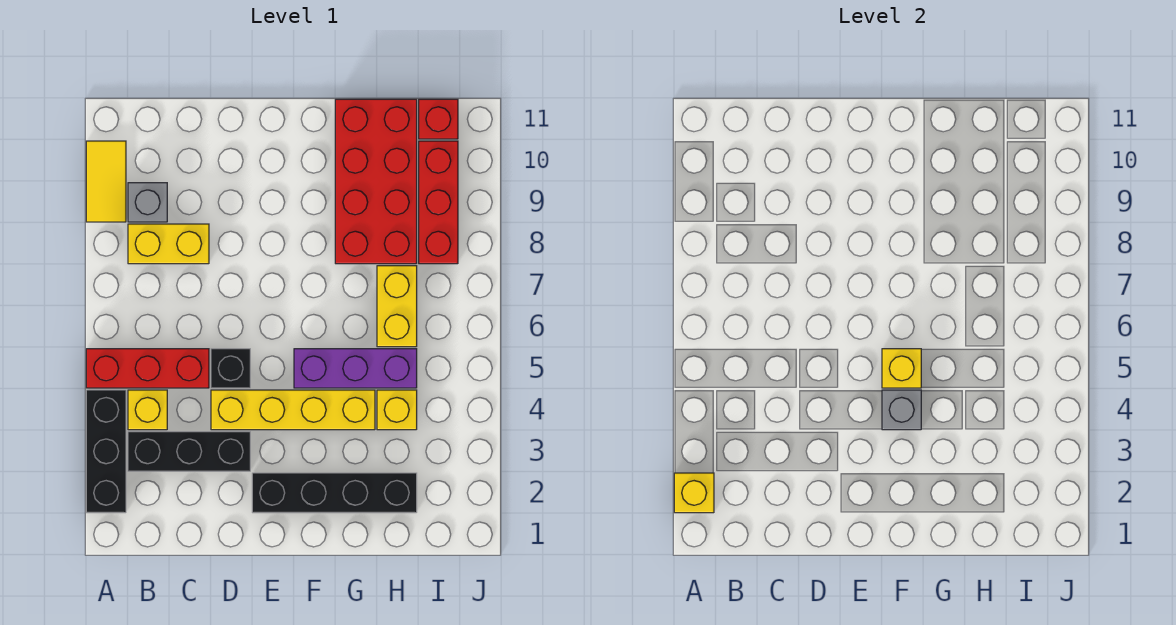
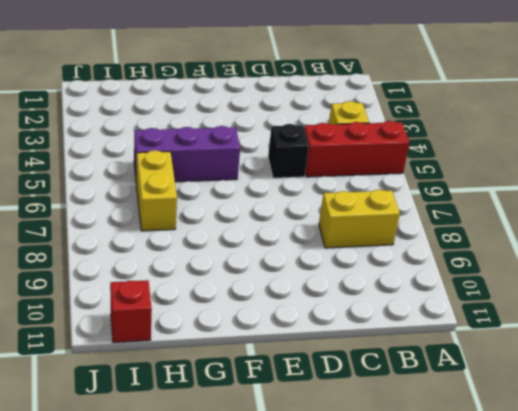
none -> black 1x3 brick [86,390,126,513]
none -> yellow 1x2 tile [86,141,126,222]
none -> black 1x3 brick [128,432,250,471]

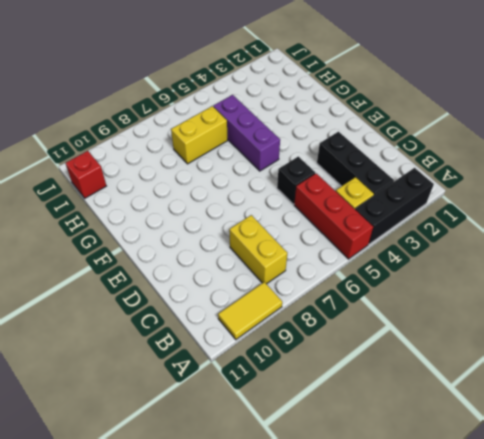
none -> grey 1x1 brick [128,183,167,222]
none -> yellow 1x4 brick [211,390,375,430]
none -> black 1x4 brick [252,473,417,513]

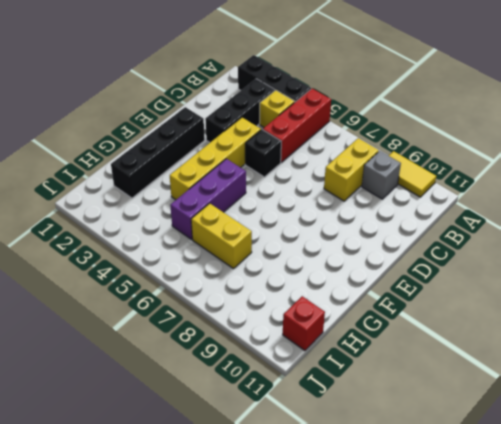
none -> red 2x4 brick [335,99,417,264]
none -> yellow 1x1 brick [377,390,417,430]
none -> red 1x3 brick [419,141,458,264]

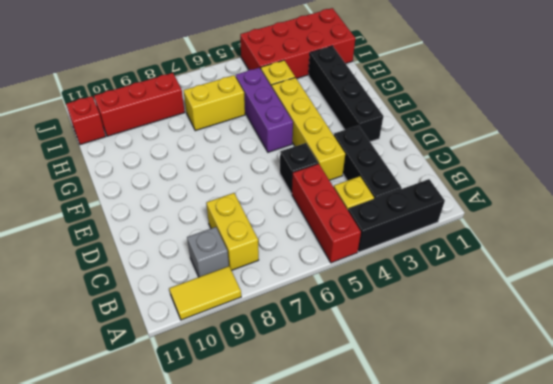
red 2x4 brick [240,8,355,79] -> red 2x4 brick moved to [335,99,417,264]
none -> yellow 1x1 brick [674,473,714,513]
none -> grey 1x1 brick [882,390,921,430]
none -> yellow 1x1 brick [882,349,921,388]

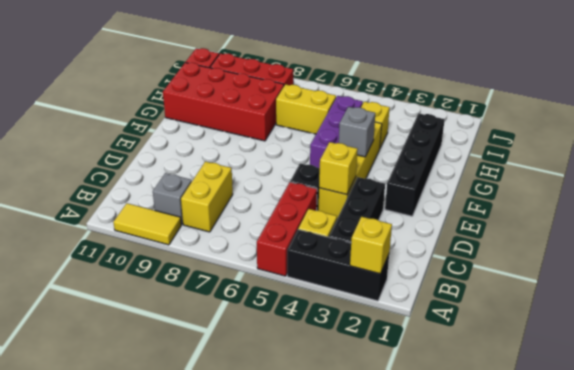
yellow 1x1 brick [319,142,358,195] -> yellow 1x1 brick moved to [882,349,921,388]

